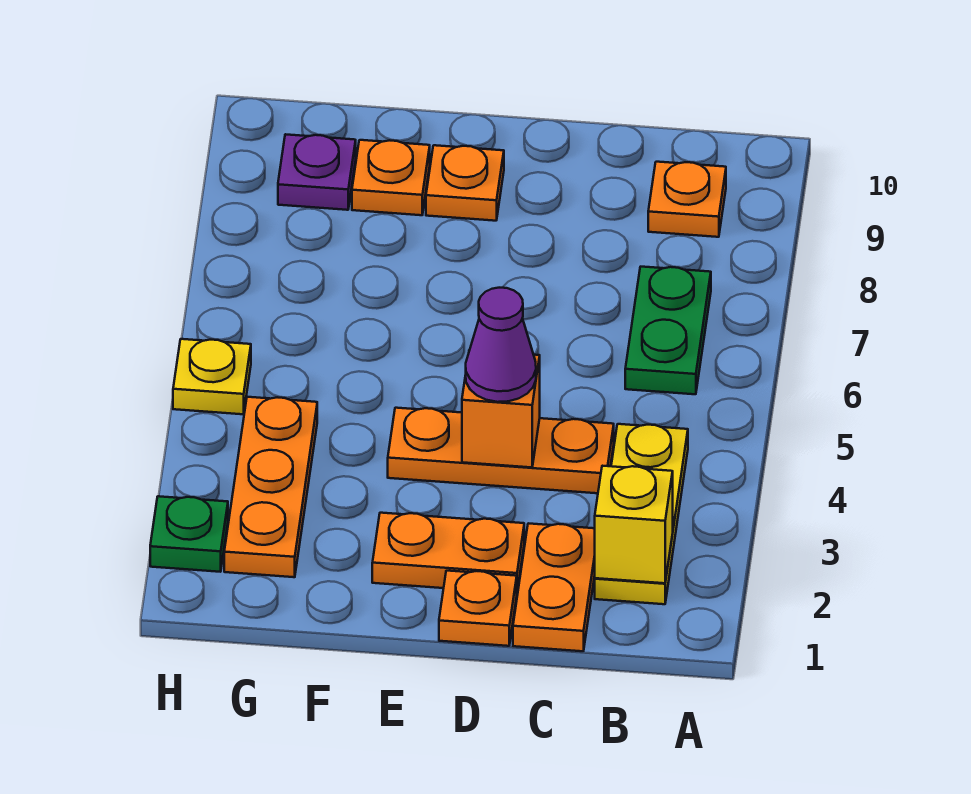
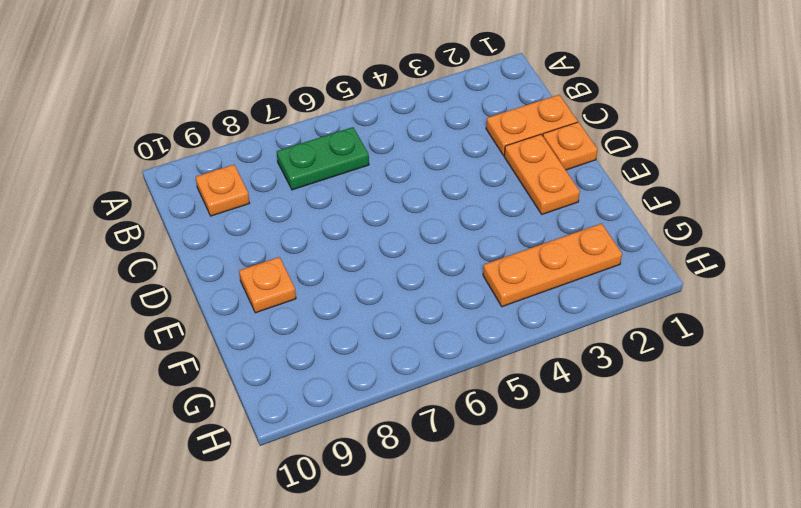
none -> yellow 1x3 plate [595,424,688,604]
none -> orange 1x3 plate [388,408,614,493]
none -> orange 1x1 plate [352,140,430,215]

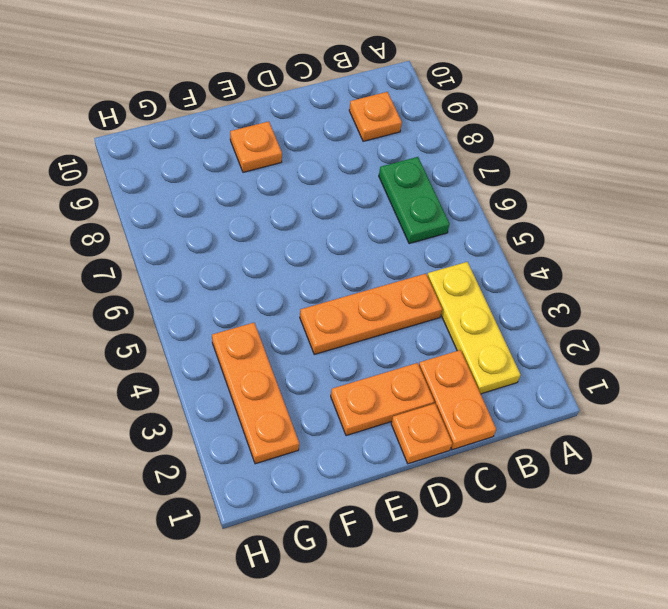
none -> orange 1x1 plate [352,140,430,215]
none -> purple 1x1 plate [278,134,356,210]
none -> green 1x1 plate [150,496,228,572]

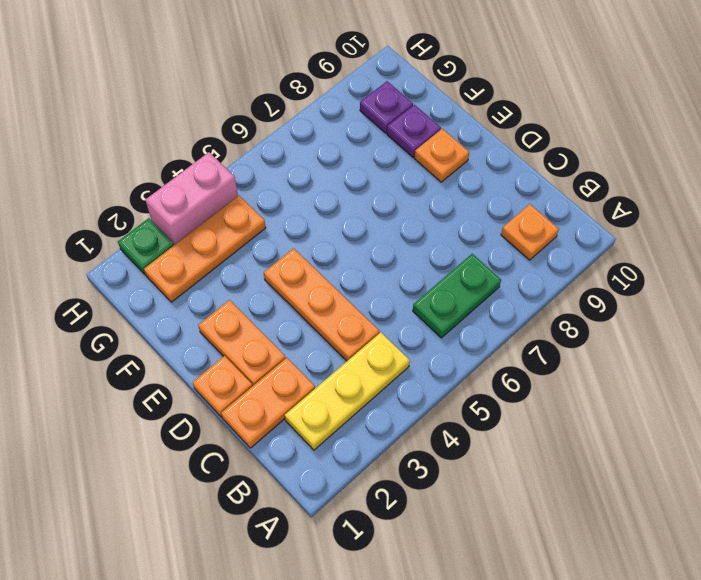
purple 1x1 plate [387,105,441,157] -> orange 1x1 plate [352,140,430,215]
pink 1x2 brick [145,152,238,245] -> none
none -> yellow 1x1 plate [173,339,251,414]
none -> yellow 1x1 brick [595,466,673,583]
none -> orange 1x1 brick [462,350,540,467]

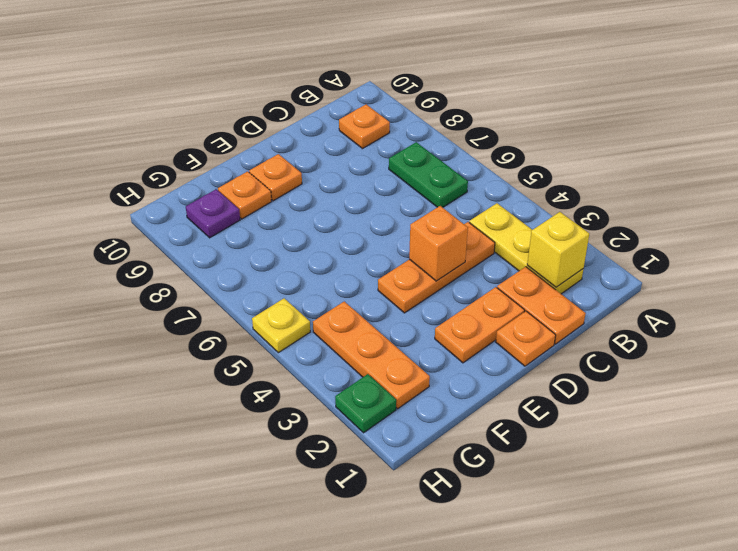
none -> purple 1x1 cone [466,288,536,402]

